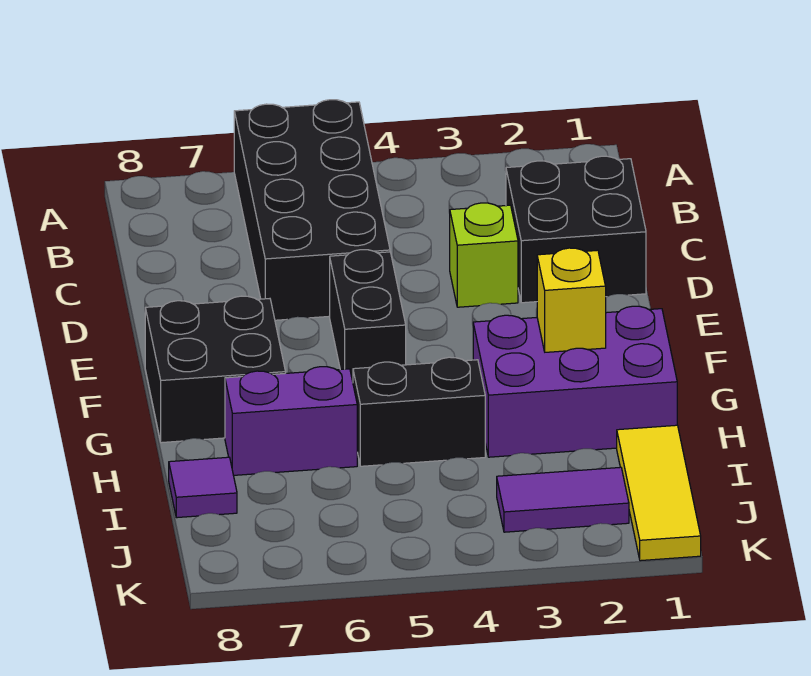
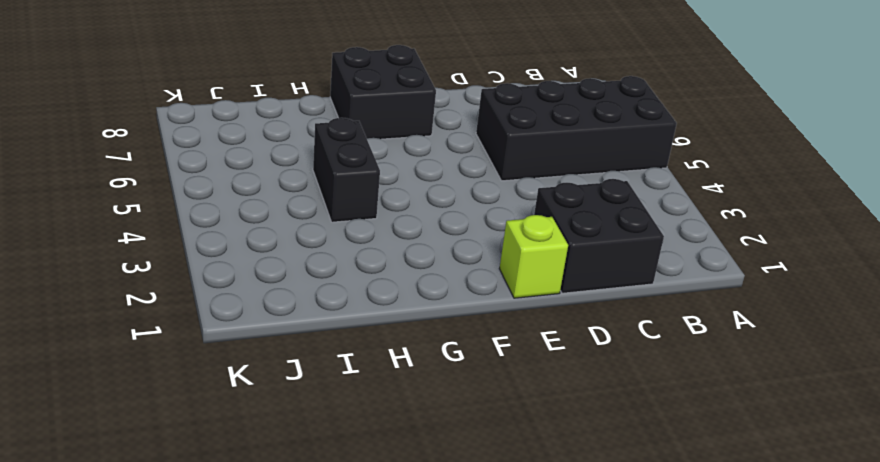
lime 1x1 brick [499,215,568,298] -> lime 1x1 brick moved to [450,203,518,307]
none -> black 1x2 brick [330,250,406,381]
none -> purple 2x3 brick [473,306,677,457]
none -> purple 1x2 brick [225,367,357,475]

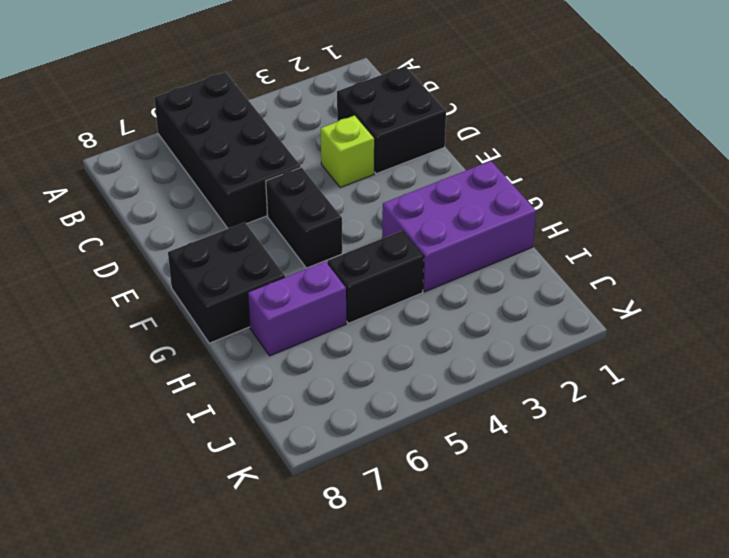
none -> yellow 1x3 tile [617,425,701,561]
none -> purple 1x1 tile [169,457,237,518]
none -> purple 1x2 tile [497,467,629,532]

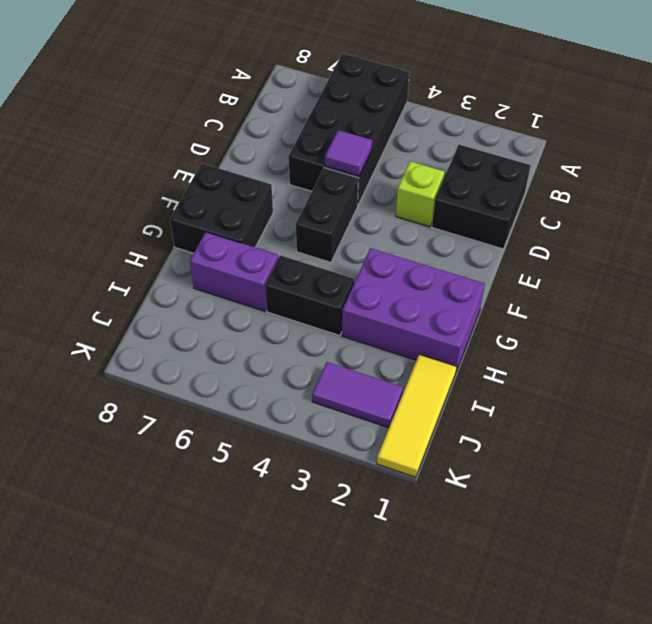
purple 1x1 tile [325,130,372,176] -> purple 1x1 tile moved to [169,457,237,518]
none -> yellow 1x1 brick [537,248,606,352]

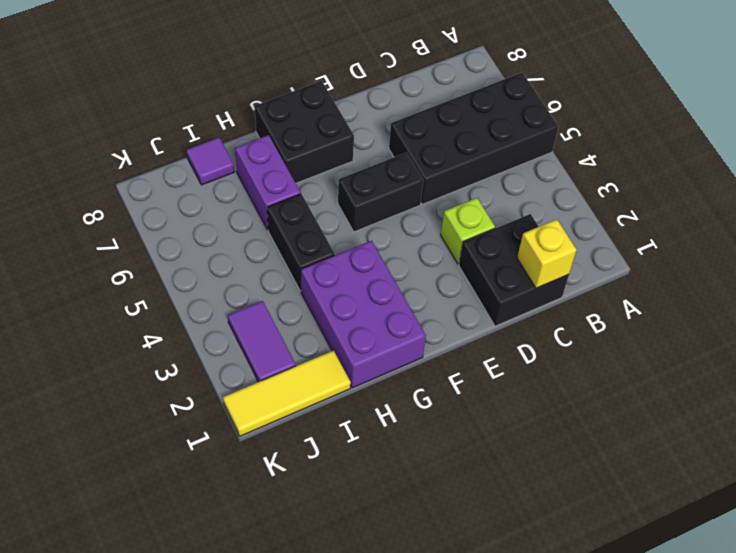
yellow 1x1 brick [517,219,577,288] -> yellow 1x1 brick moved to [537,248,606,352]

